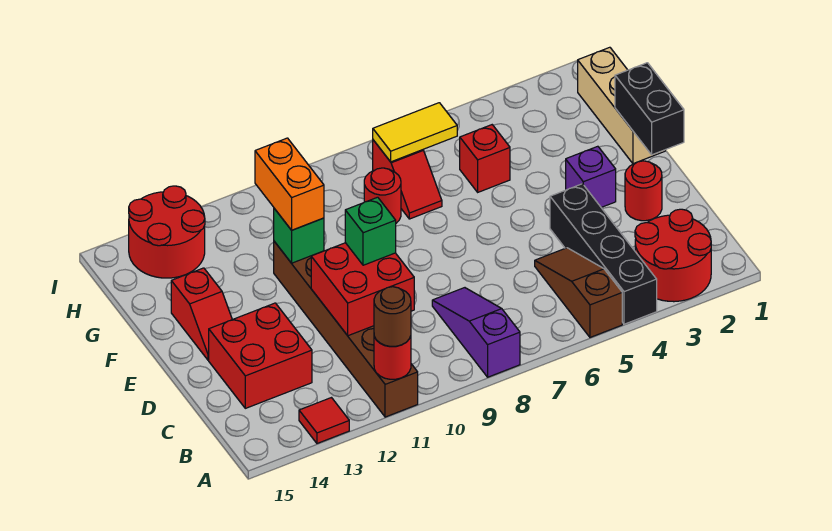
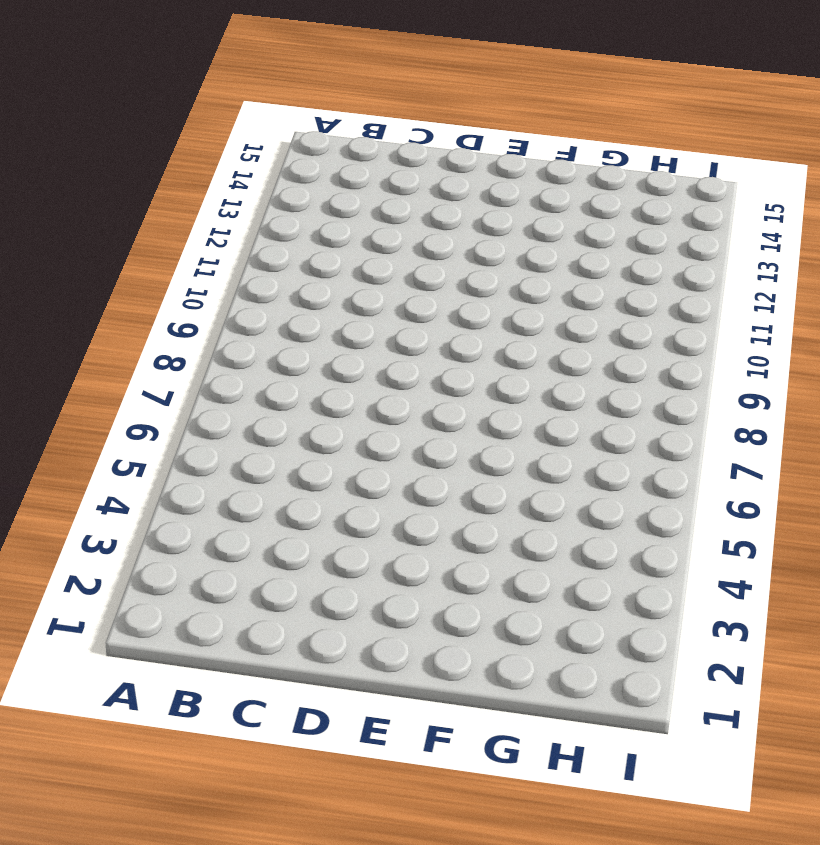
none -> red 2x2 round brick [635,209,711,302]
none -> black 1x4 brick [550,184,657,324]
none -> brown 1x3 slope [535,248,622,337]

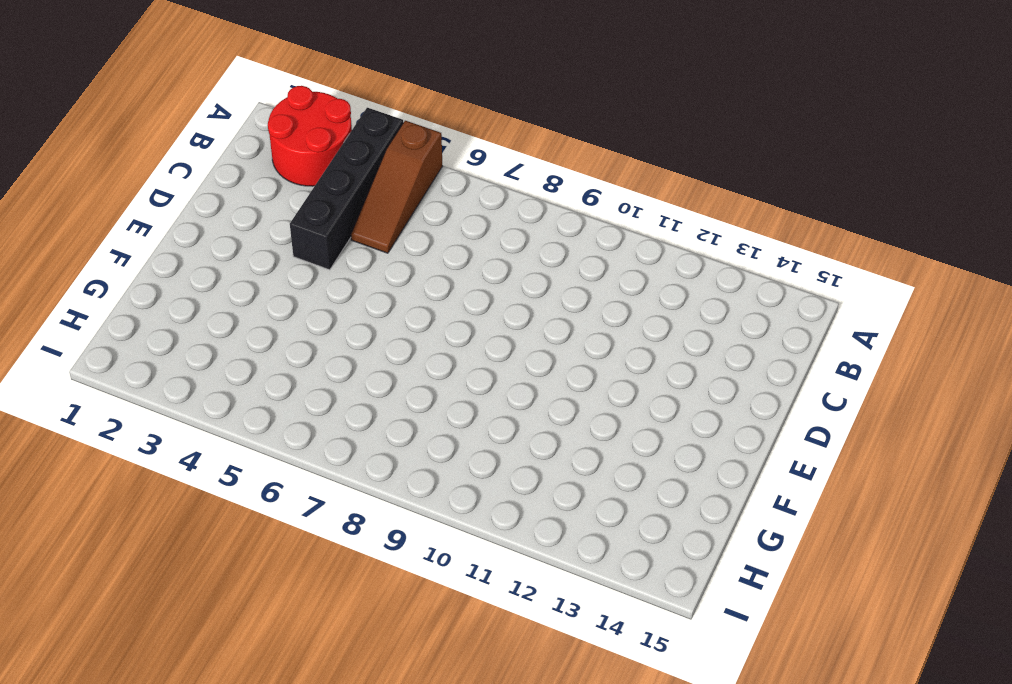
none -> purple 1x3 slope [432,288,520,377]
none -> brown 1x6 brick [274,241,418,417]
none -> red 1x1 tile [299,398,349,443]

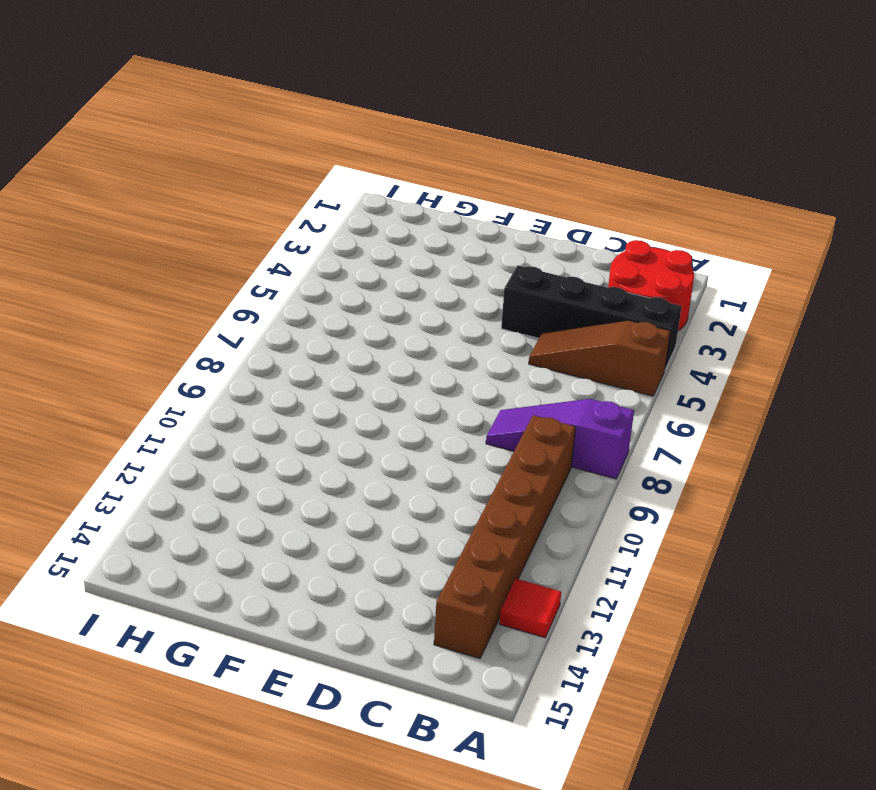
brown 1x6 brick [434,415,576,658] -> brown 1x6 brick turned to [274,241,418,417]
none -> red 2x2 brick [209,303,312,408]
none -> red 1x1 round brick [625,161,662,221]
none -> purple 1x1 brick [566,146,616,207]

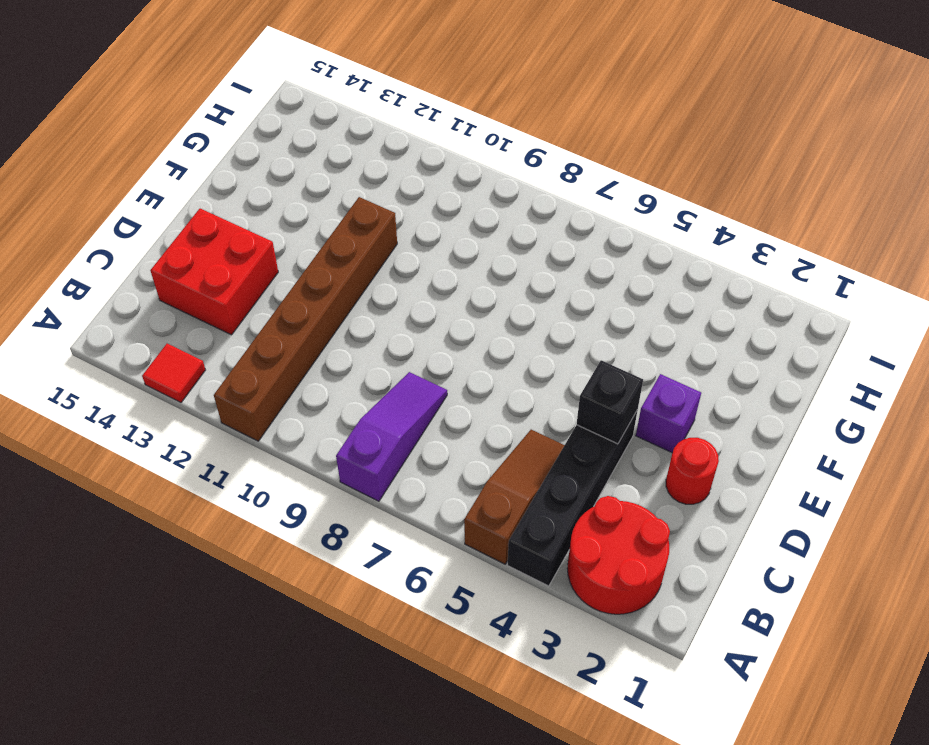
black 1x1 brick [577,360,643,444] -> none
none -> red 1x2 slope [171,268,232,360]
none -> tan 1x3 brick [578,47,665,164]
none -> red 1x1 brick [460,125,510,192]

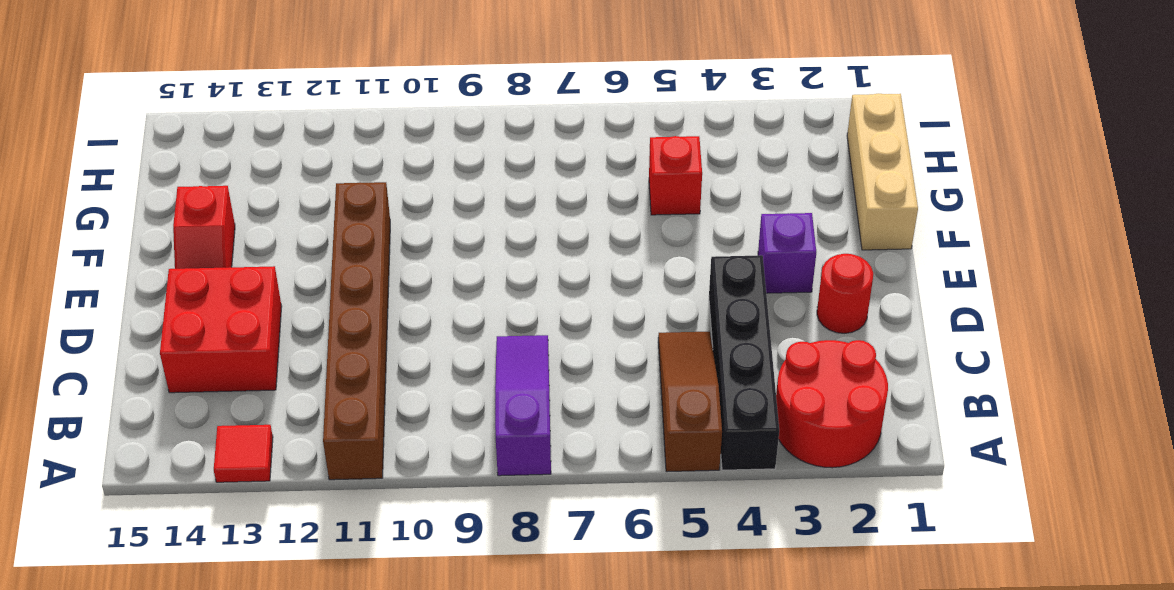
none -> red 1x2 slope [373,140,442,219]
none -> red 1x1 round brick [364,168,401,223]
none -> red 2x2 round brick [129,186,205,278]

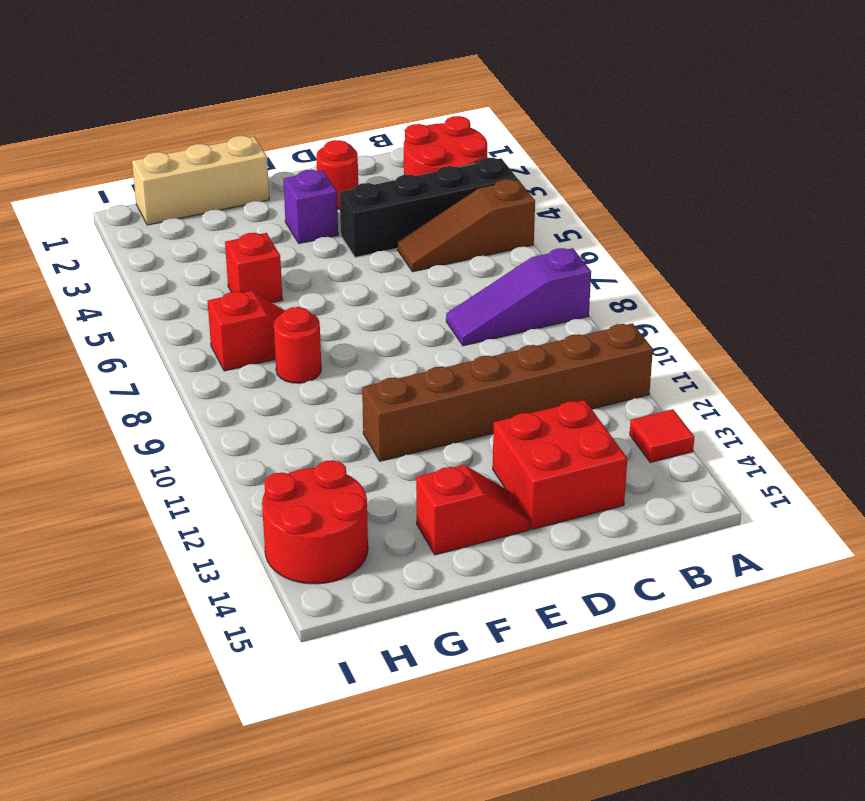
none -> red 1x1 round brick [374,336,411,379]
none -> red 2x2 brick [311,243,414,336]
none -> black 1x2 brick [615,63,684,155]

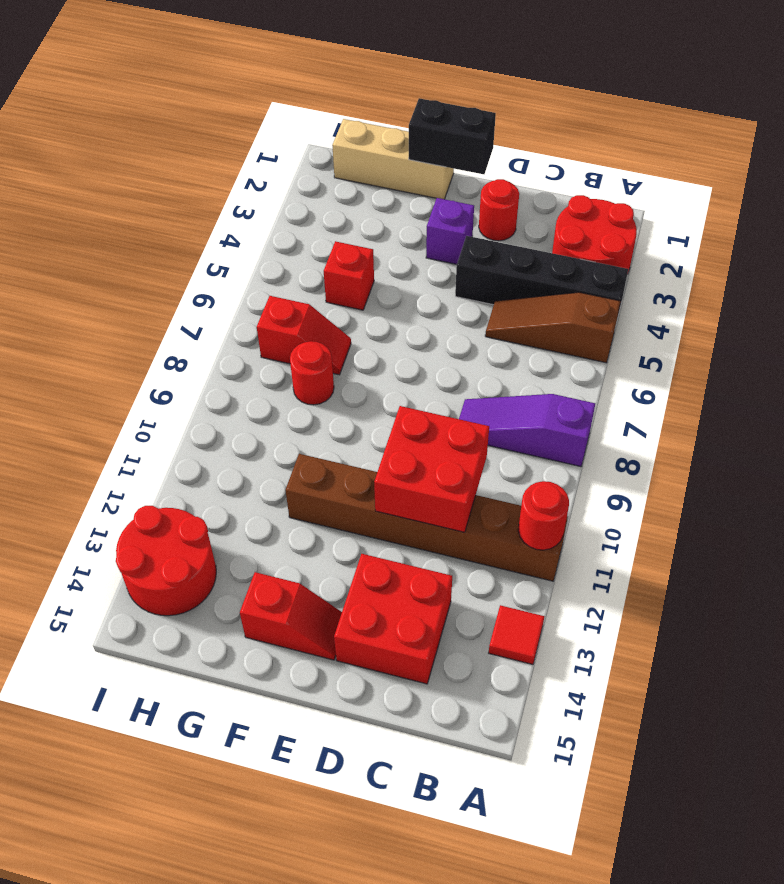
none -> green 1x1 brick [274,208,324,263]
none -> yellow 1x2 tile [373,103,457,162]
none -> brown 1x1 round brick [374,287,411,346]

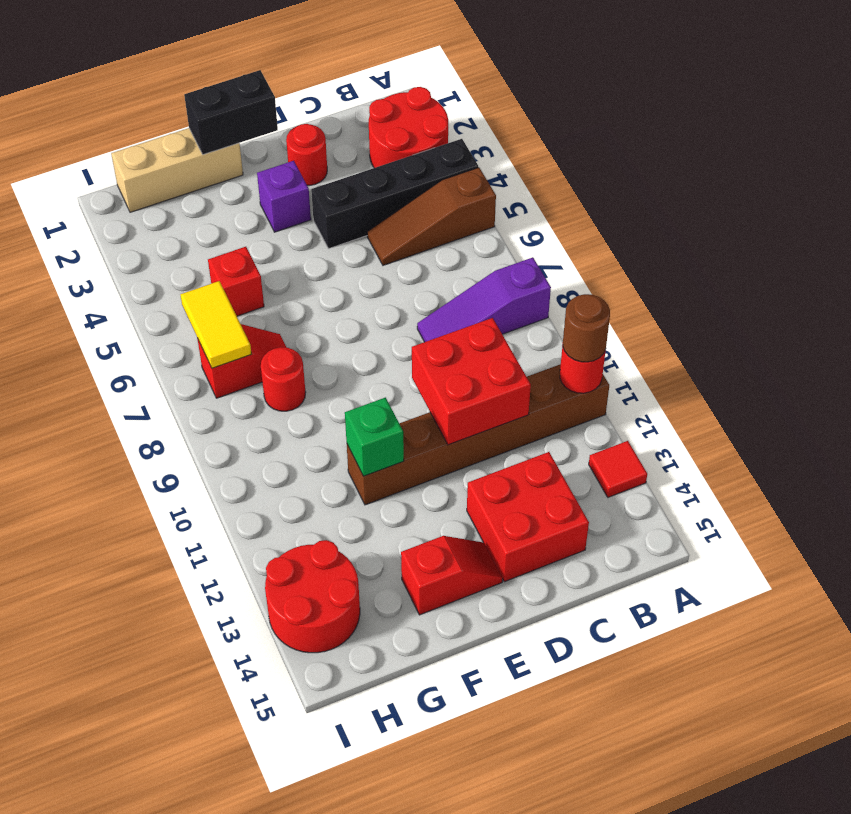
none -> green 1x1 brick [345,197,396,265]
none -> orange 1x2 brick [255,138,324,230]

